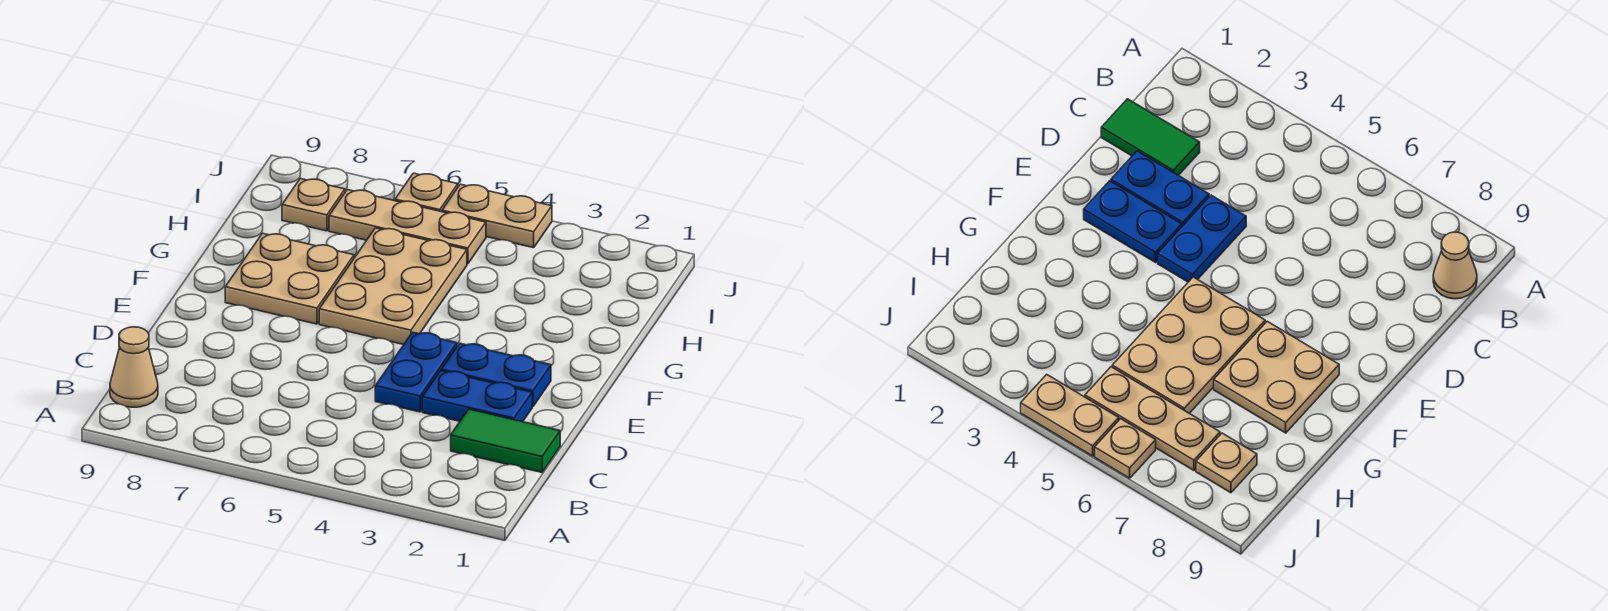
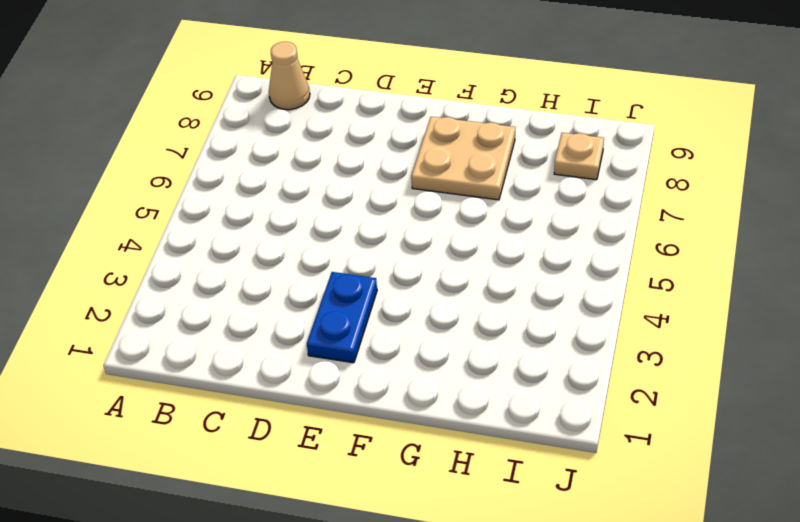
none -> green 1x2 tile [451,409,560,472]
none -> blue 1x2 plate [422,371,532,422]

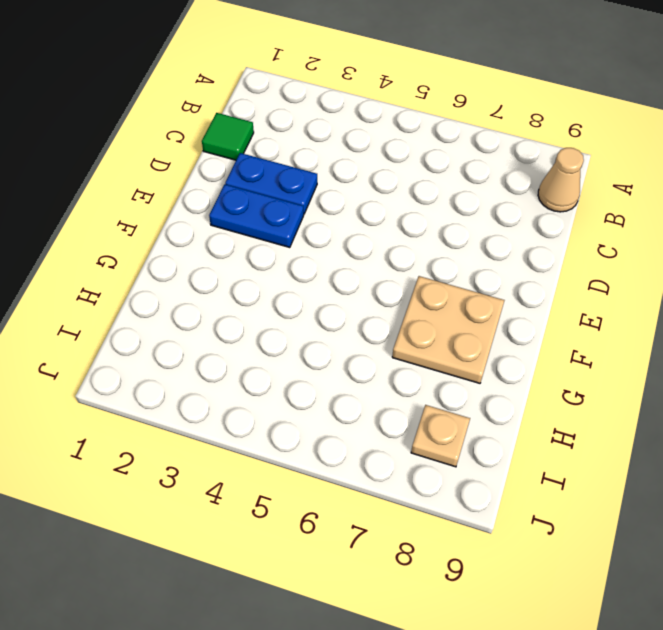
green 1x1 tile [202,113,254,160] -> green 1x2 tile [451,409,560,472]
none -> blue 1x2 plate [375,332,457,412]
none -> tan 2x3 plate [319,228,467,345]

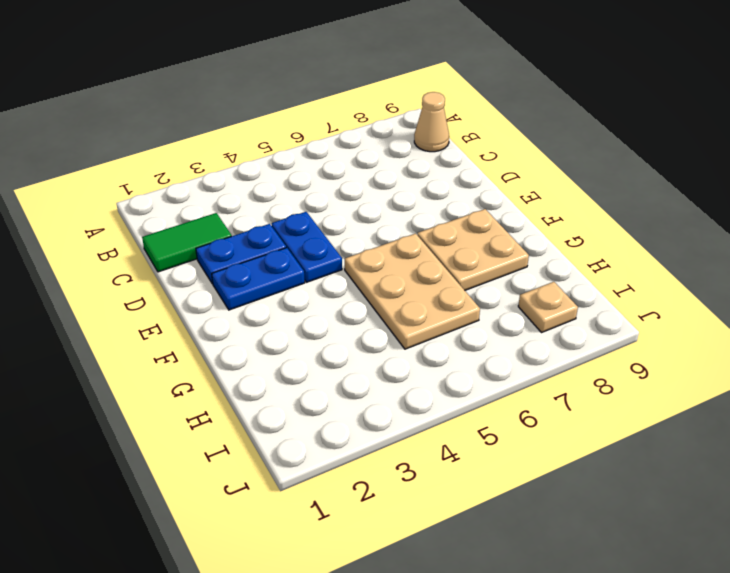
none -> tan 1x3 plate [329,190,486,264]
none -> tan 1x2 plate [442,184,552,248]

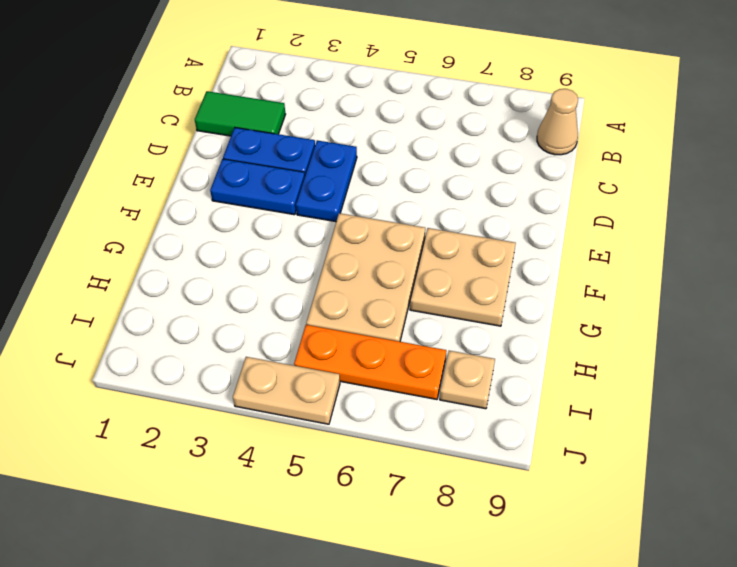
orange 1x3 plate [294,325,446,399] -> tan 1x3 plate [329,190,486,264]
none -> tan 1x1 plate [395,173,458,212]

